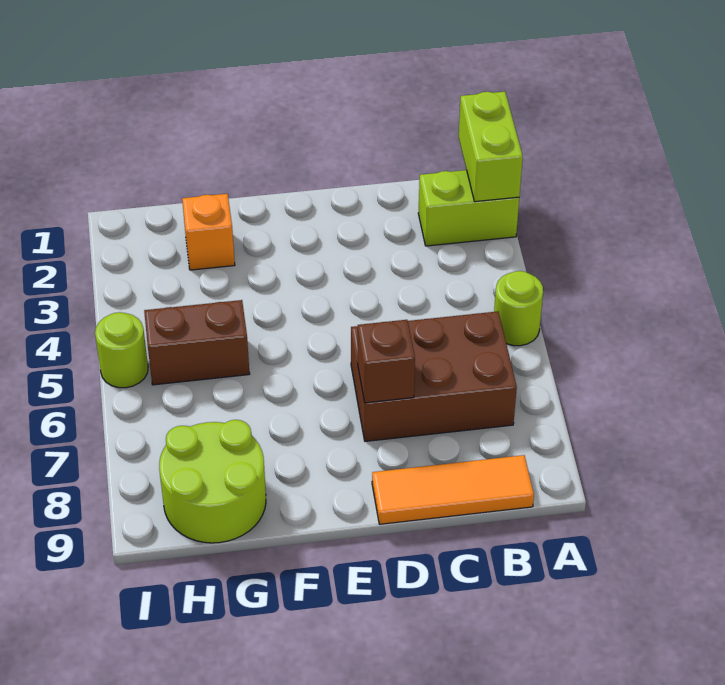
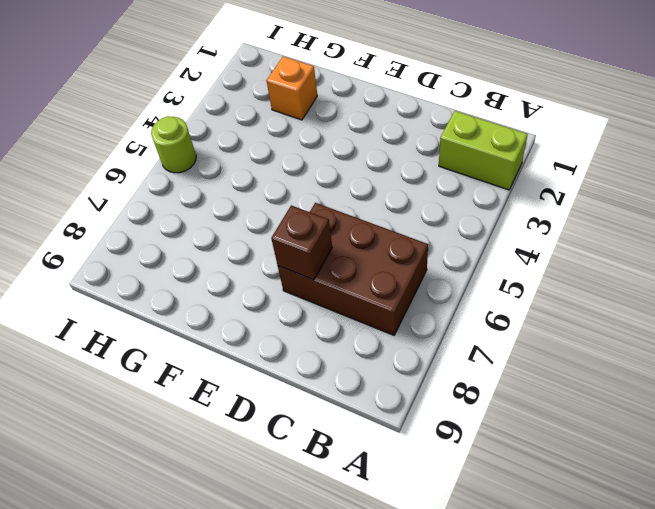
none -> lime 1x1 round brick [494,271,543,346]
none -> orange 1x3 tile [372,455,534,524]

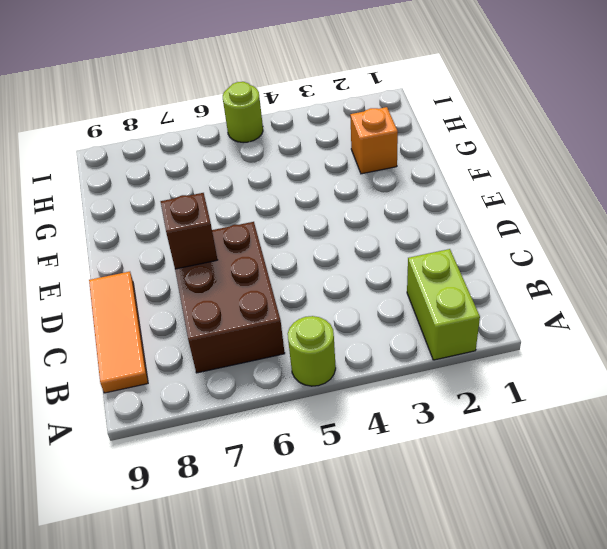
none -> brown 1x2 brick [144,300,250,385]
none -> lime 2x2 round brick [159,420,266,543]

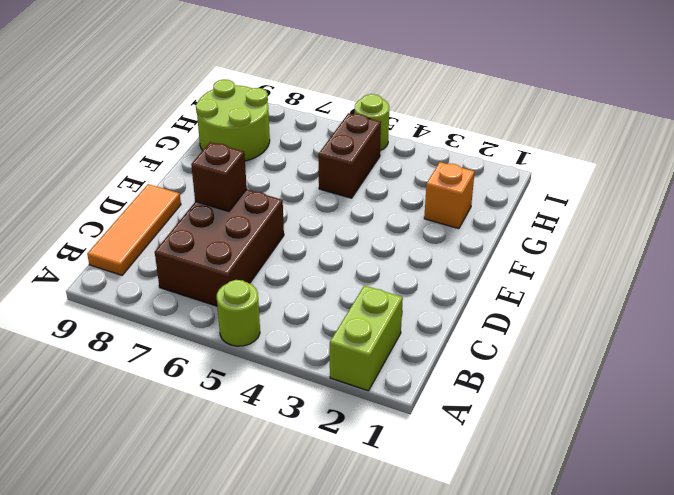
none -> lime 1x2 brick [459,92,523,202]

